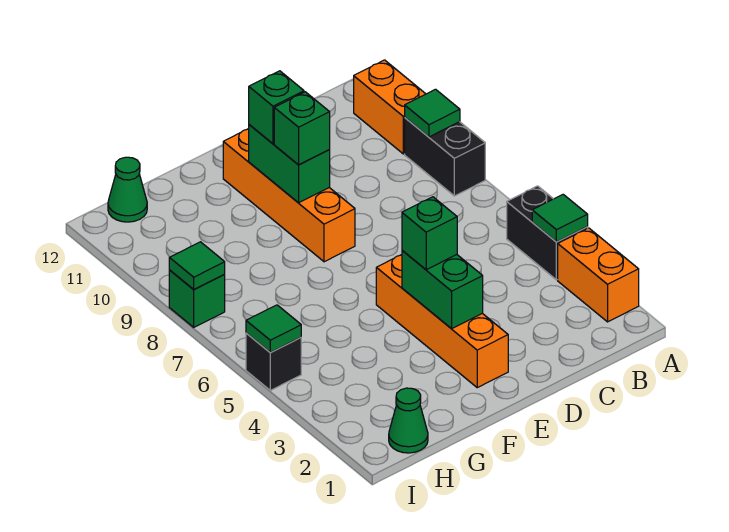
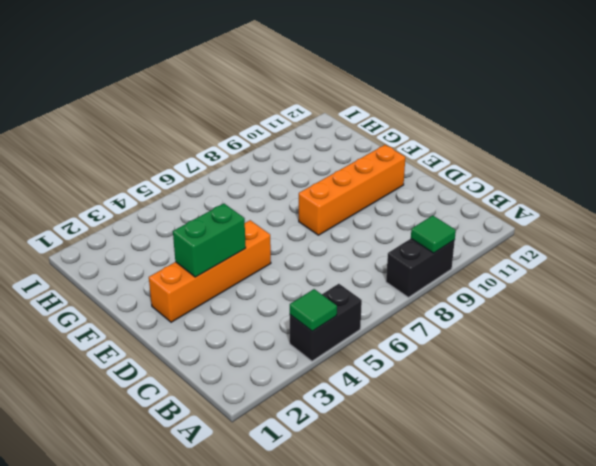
none -> orange 1x2 brick [558,228,639,322]
none -> orange 1x2 brick [354,60,425,154]
none -> green 1x1 cone [389,388,428,453]

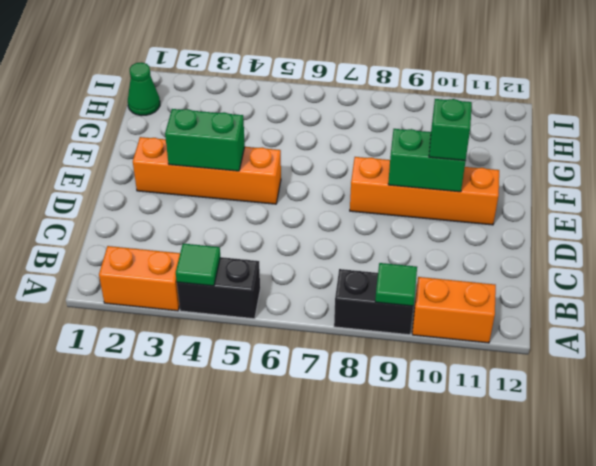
none -> green 1x1 cone [108,157,147,222]
none -> black 1x1 brick [246,333,301,390]
none -> green 1x1 brick [169,270,225,327]

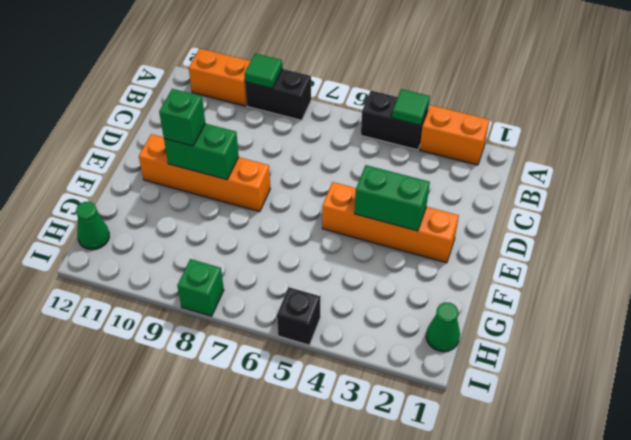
none -> green 1x1 tile [246,305,301,353]
none -> green 1x1 tile [169,242,225,289]
none -> green 1x1 brick [402,197,457,270]

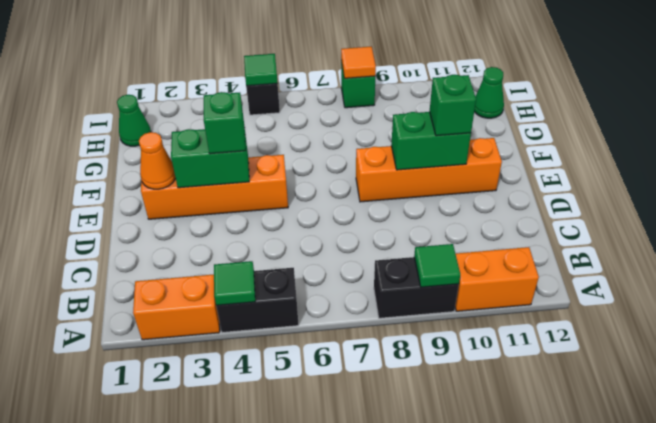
orange 1x1 cone [139,132,176,189] -> none
orange 1x1 tile [341,47,376,78] -> green 1x1 tile [169,242,225,289]
none -> green 1x1 brick [274,92,330,165]

